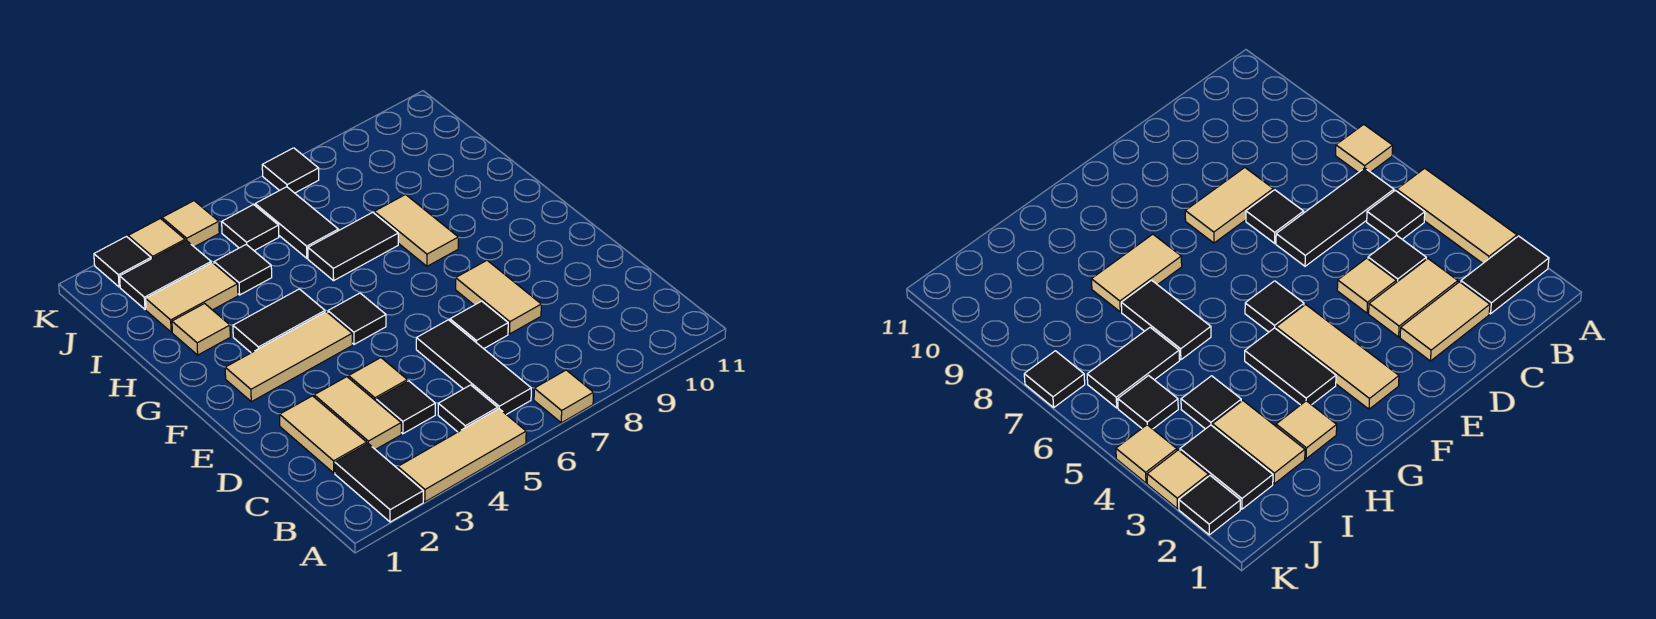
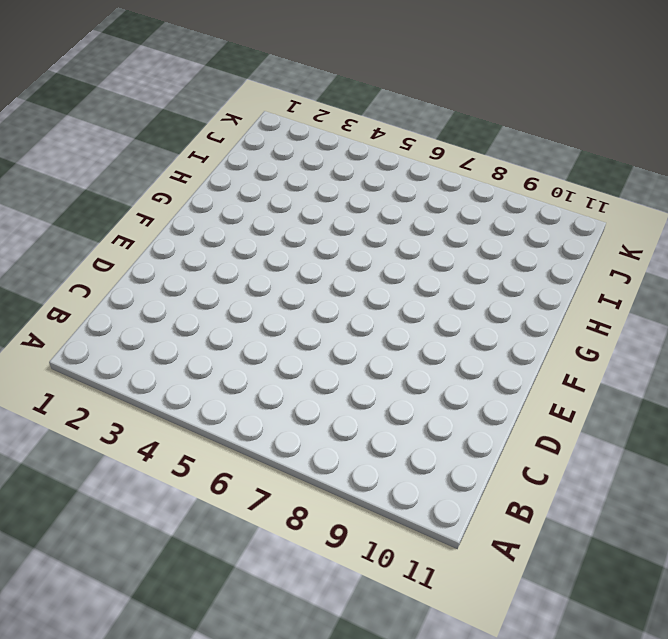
none -> black 1x2 tile [335,444,423,522]
none -> tan 1x3 tile [398,409,526,502]
none -> tan 1x1 tile [534,370,593,423]

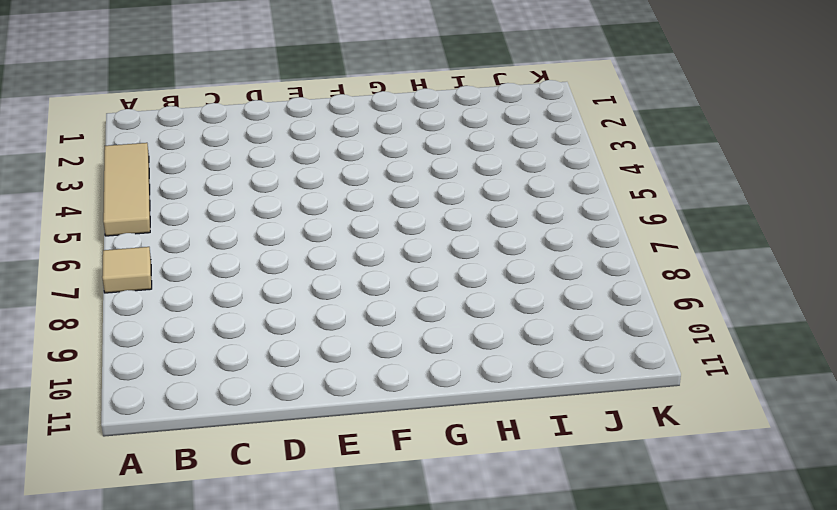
none -> black 1x2 tile [335,444,423,522]
none -> black 1x1 tile [438,385,498,432]
none -> black 1x3 tile [416,320,531,415]

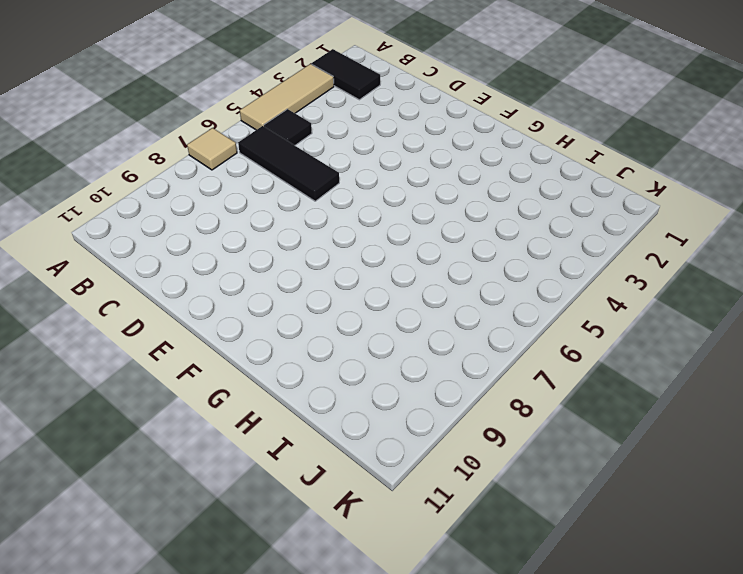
none -> tan 1x2 tile [280,396,367,473]
none -> tan 1x2 tile [314,377,401,450]
none -> black 1x1 tile [376,381,435,434]

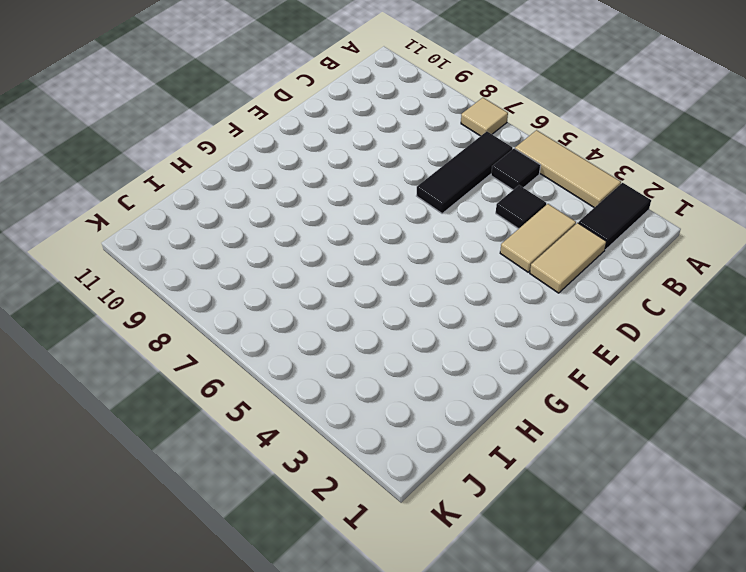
none -> tan 1x1 tile [349,358,407,401]
none -> black 1x1 tile [450,301,508,349]
none -> tan 1x2 tile [456,261,541,334]

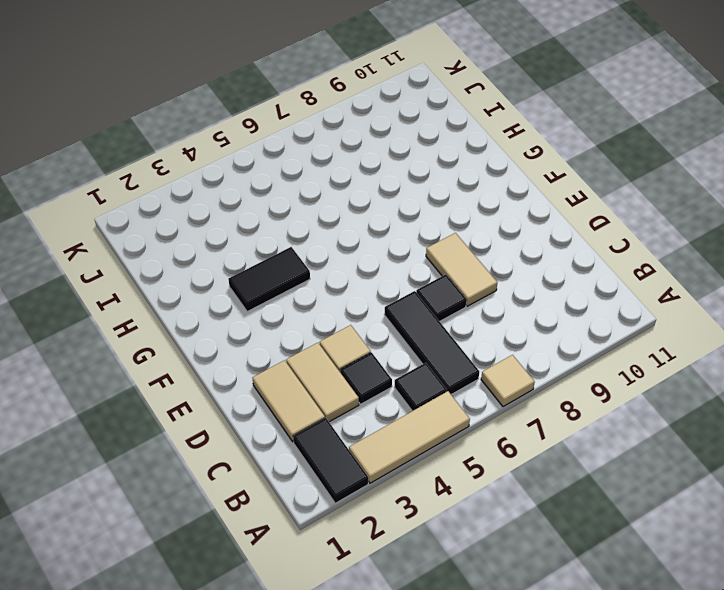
none -> tan 1x3 tile [225,312,352,402]
none -> black 1x1 tile [328,293,386,344]
none -> tan 1x2 tile [374,195,458,266]

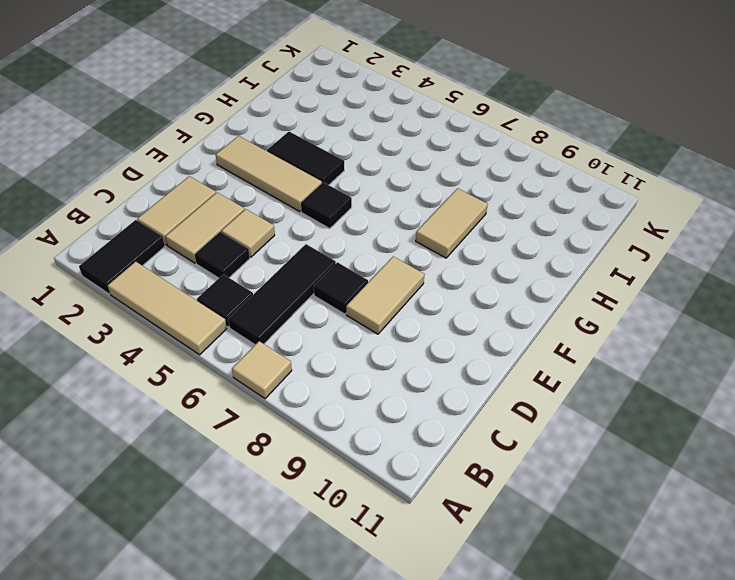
none -> tan 1x1 tile [172,304,230,355]
none -> black 1x2 tile [308,212,398,281]
none -> tan 1x2 tile [146,263,238,332]

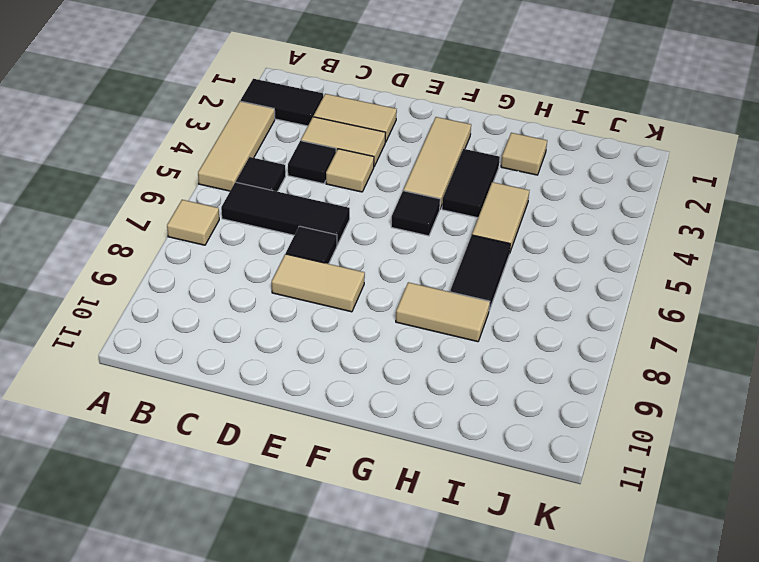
tan 1x2 tile [472,182,529,254] -> tan 1x2 tile moved to [146,263,238,332]
none -> black 1x1 tile [214,244,272,295]
none -> black 1x2 tile [255,187,338,258]
none -> black 1x2 tile [120,240,211,309]

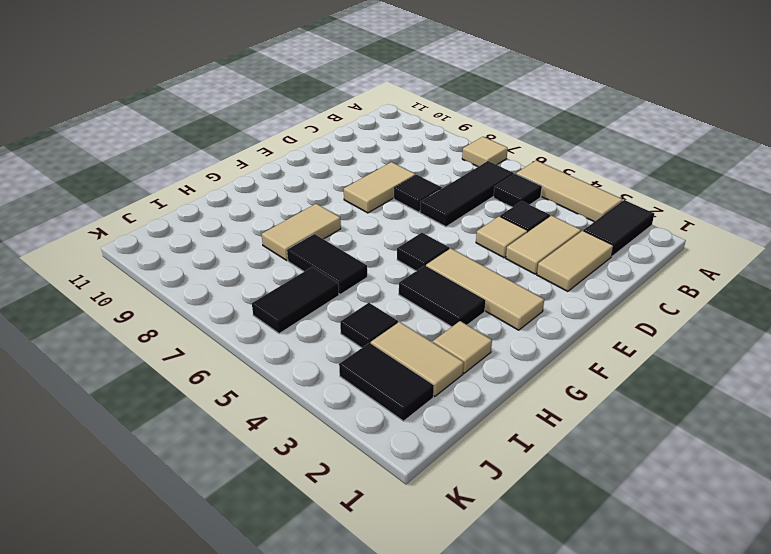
none -> black 1x1 tile [222,205,279,251]
none -> black 1x1 tile [94,237,151,287]
none -> tan 1x1 tile [128,219,185,259]

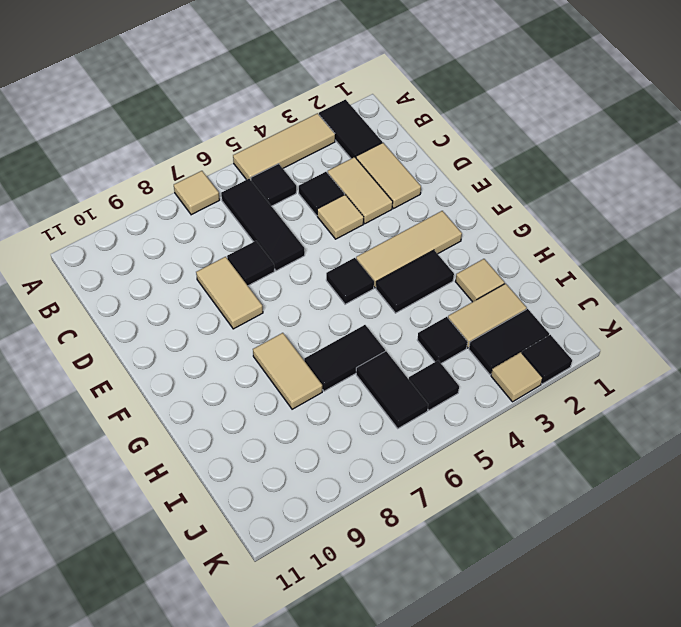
none -> tan 1x1 tile [162,201,219,247]
none -> black 1x1 tile [262,148,319,193]

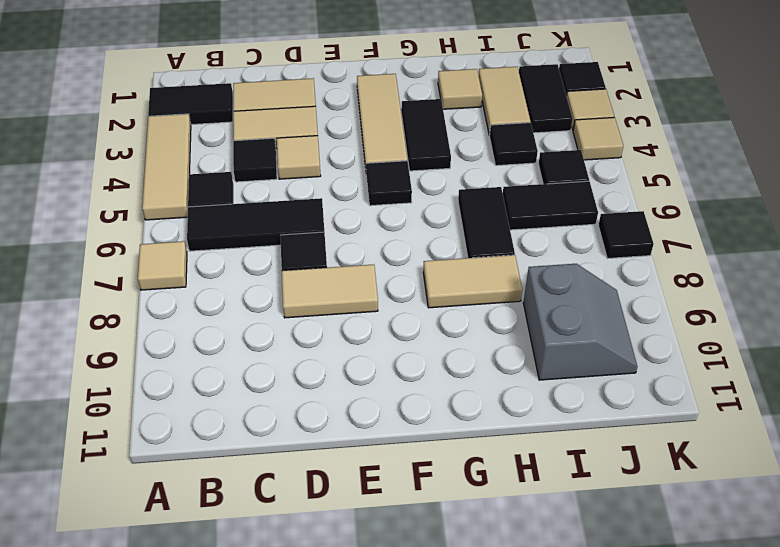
grey 2x2 slope [523,264,637,380] -> none

